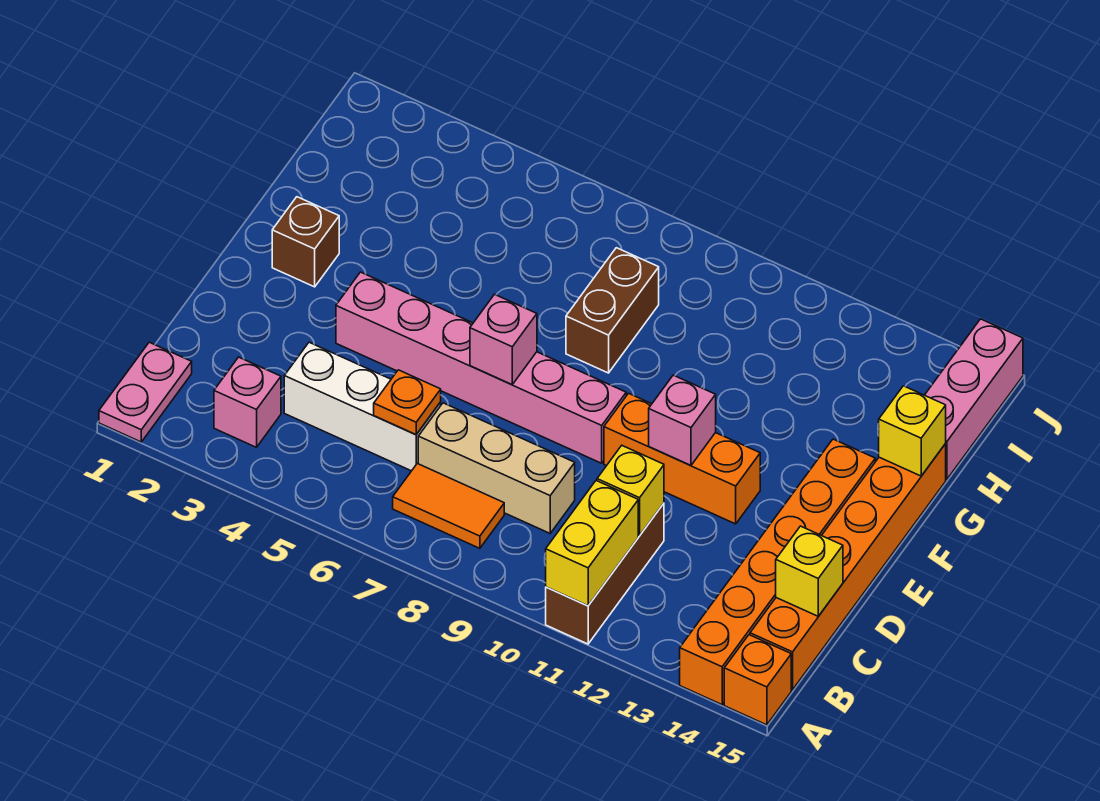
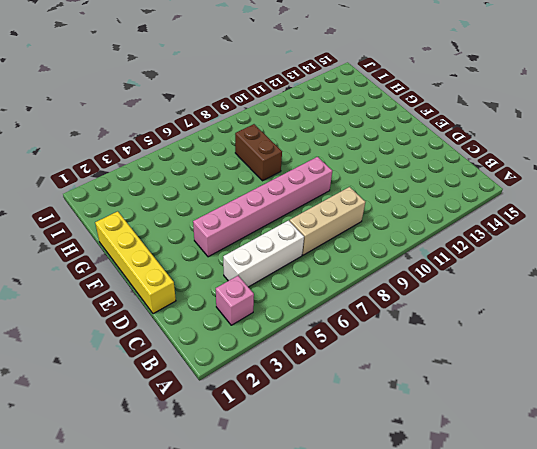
yellow 1x4 brick [95,211,176,314] -> none
none -> pink 1x2 plate [99,342,192,442]
none -> brown 1x3 brick [546,503,664,644]
none -> orange 1x6 brick [680,439,875,705]

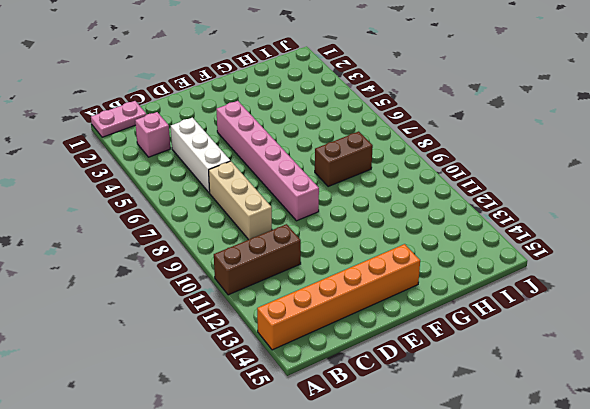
none -> orange 1x1 brick [724,635,791,725]
none -> orange 1x2 tile [393,464,504,548]
none -> orange 1x6 brick [750,444,946,690]

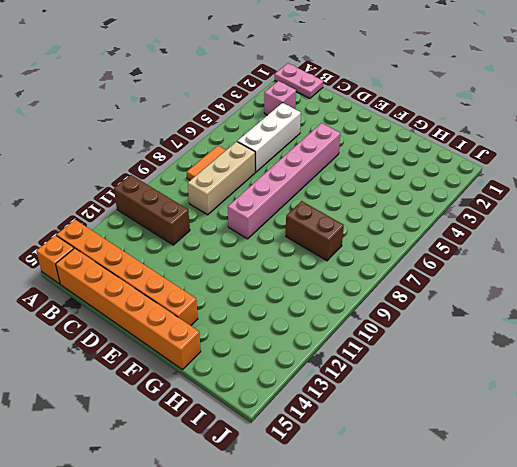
none -> orange 1x3 brick [604,393,760,524]
none -> brown 1x1 brick [272,197,339,287]
none -> pink 1x3 brick [925,319,1023,479]

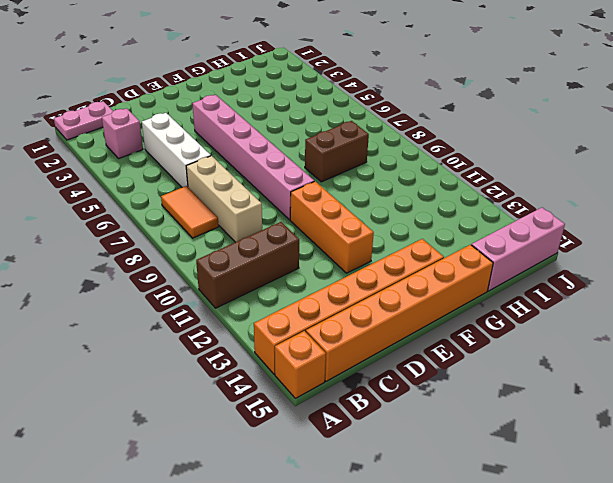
none -> brown 1x1 brick [272,197,339,287]
none -> yellow 1x2 brick [546,481,638,606]
none -> orange 1x1 plate [374,370,441,435]

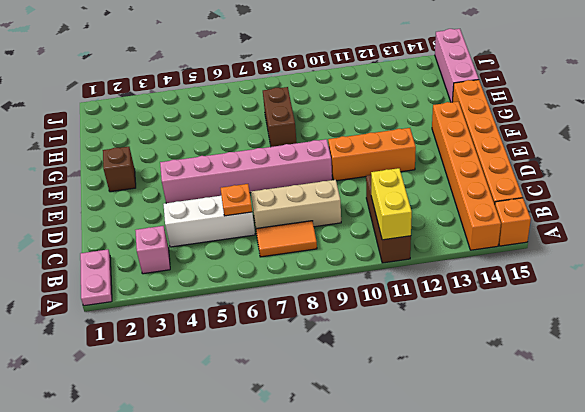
none -> yellow 1x1 brick [597,446,664,536]
none -> yellow 1x1 brick [776,526,843,616]
none -> pink 1x1 brick [470,294,537,385]

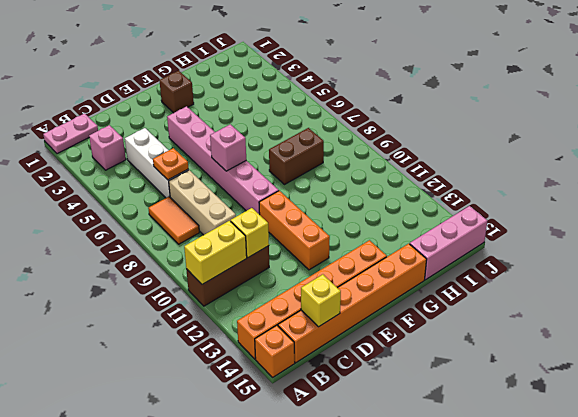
none -> pink 1x1 brick [649,375,716,466]
none -> yellow 1x1 brick [879,386,946,476]

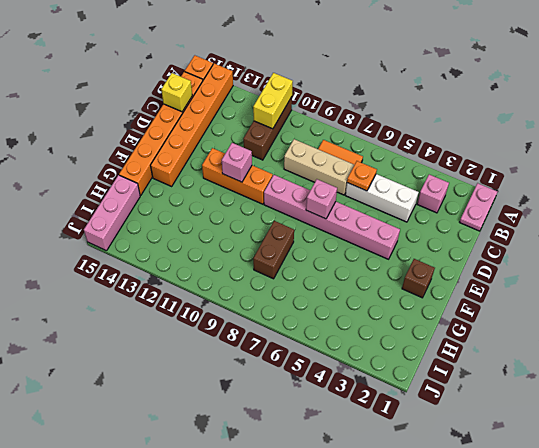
none -> yellow 1x1 brick [597,446,664,536]
none -> yellow 1x1 brick [879,386,946,476]

